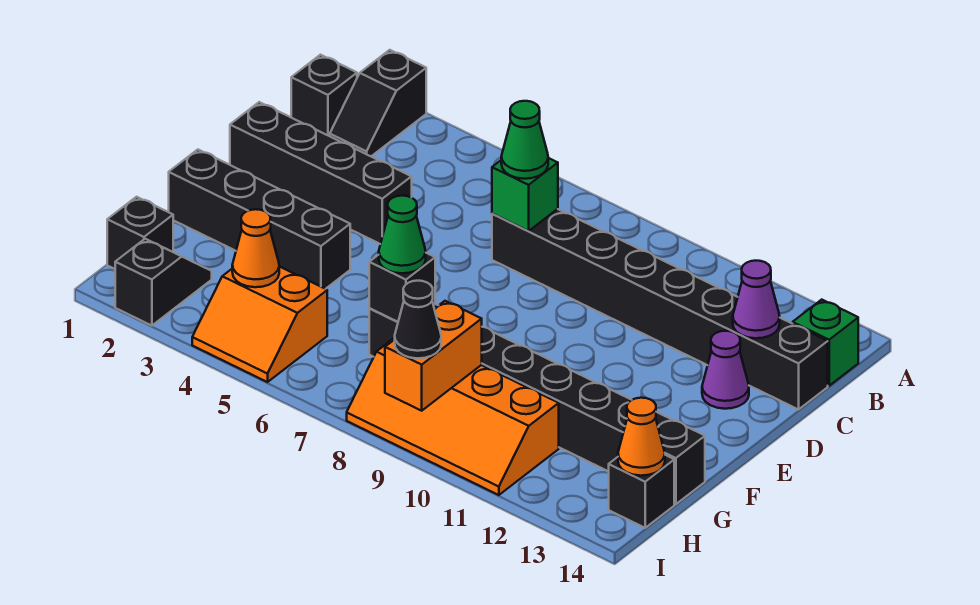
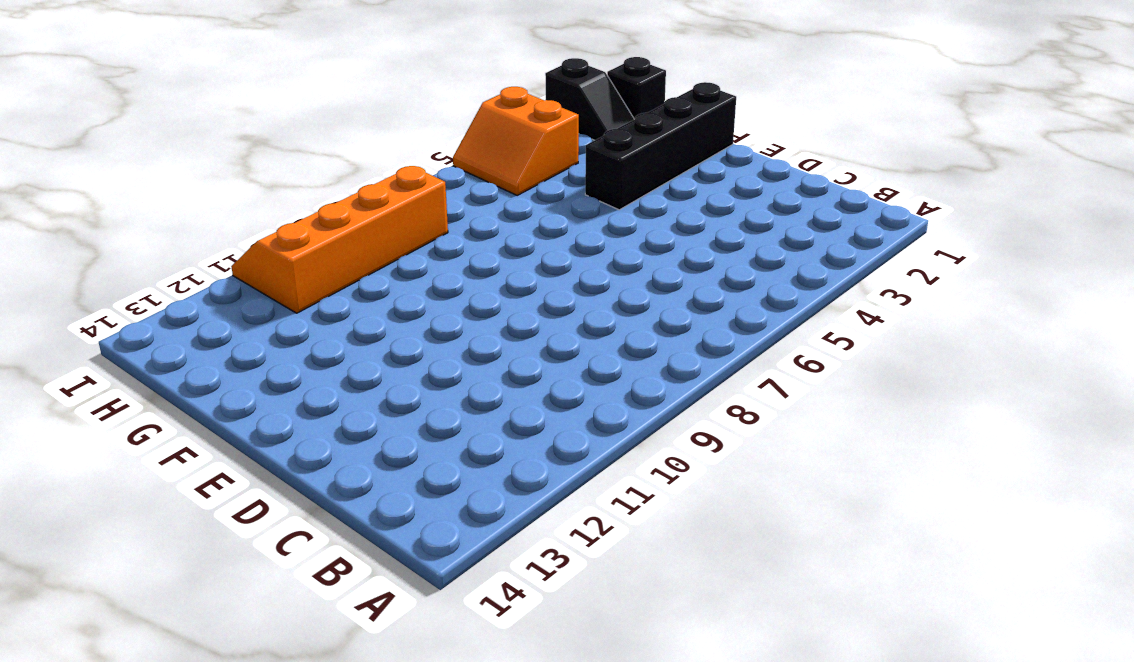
orange 2x2 slope [453,87,579,195] -> orange 2x2 slope turned to [192,266,327,382]
none -> black 1x2 slope [330,50,426,156]
none -> black 1x1 brick [291,55,357,136]
none -> green 1x1 brick [793,300,858,386]

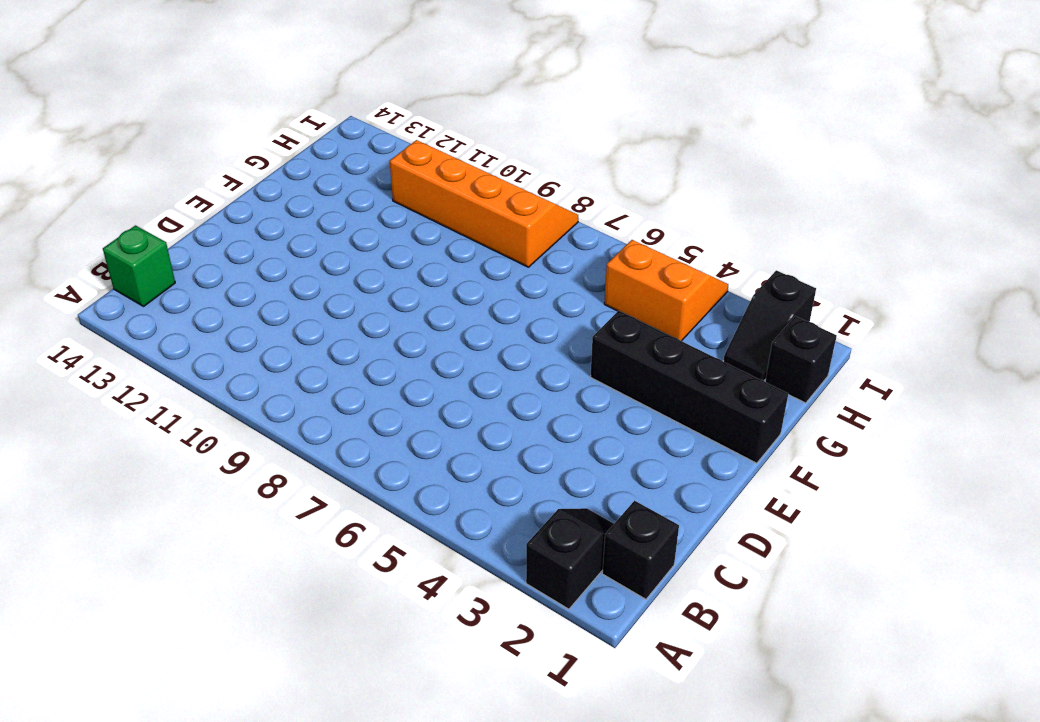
none -> black 1x8 brick [492,209,828,410]
none -> black 1x4 brick [230,102,412,244]
none -> purple 1x1 cone [702,331,749,409]

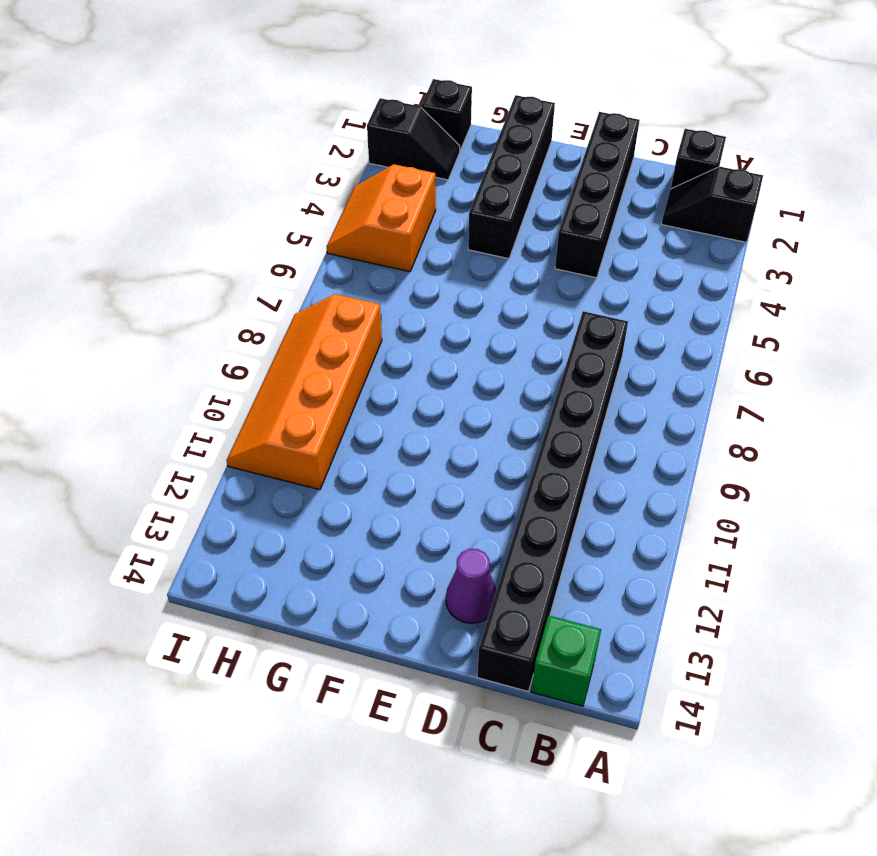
none -> black 1x8 brick [369,304,705,504]
none -> black 1x1 brick [609,455,674,528]
none -> green 1x1 brick [492,158,558,231]

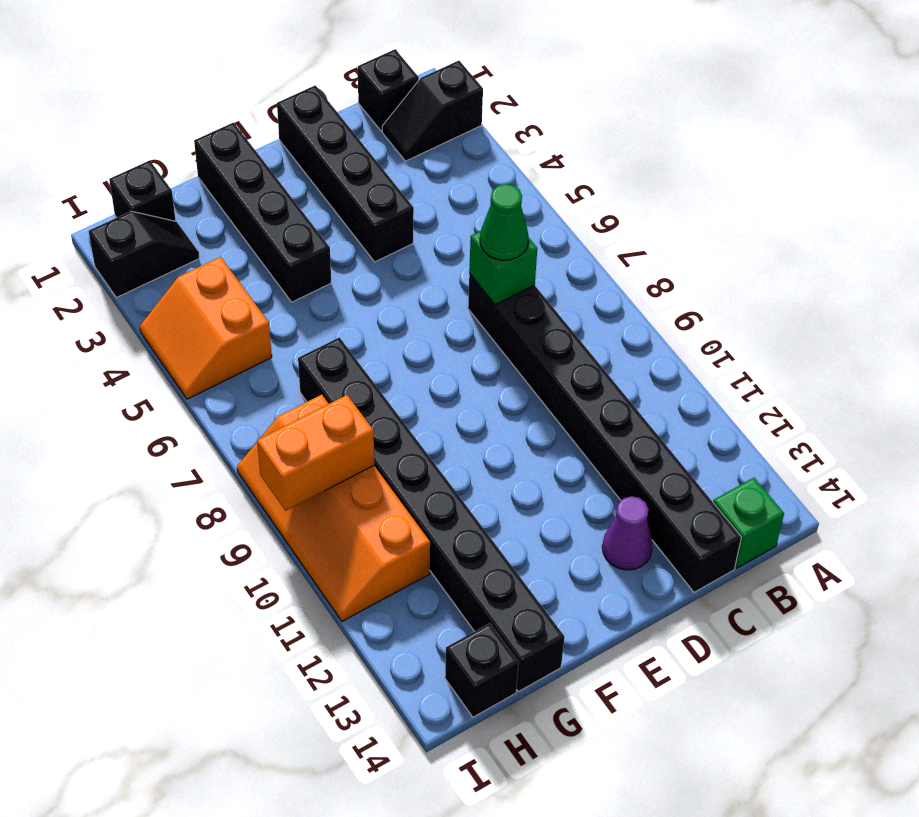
none -> purple 1x1 cone [733,261,780,338]
none -> black 1x1 brick [369,253,435,322]
none -> orange 1x1 cone [232,209,279,287]

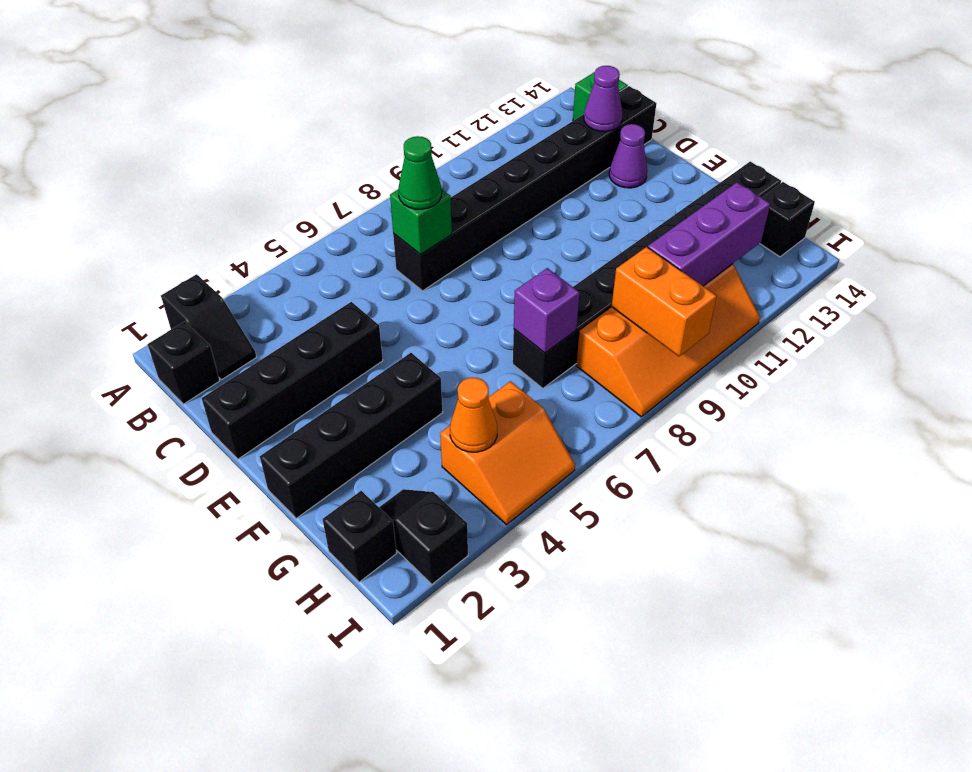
purple 1x1 brick [514,268,580,353] -> black 1x1 brick [369,253,435,322]
purple 1x3 brick [648,183,770,286] -> none
none -> orange 1x1 cone [618,398,665,476]
none -> green 1x1 cone [379,196,426,273]
none -> black 1x1 cone [395,281,441,358]

